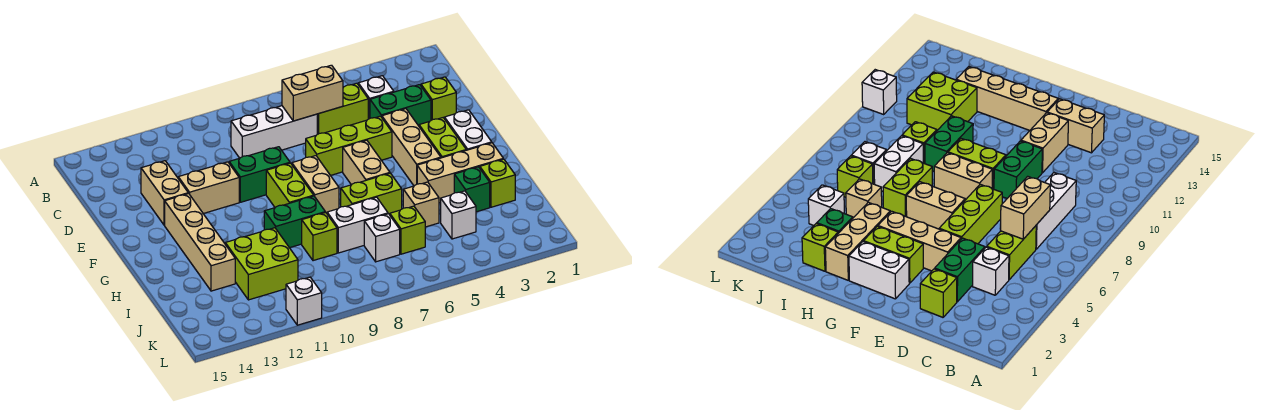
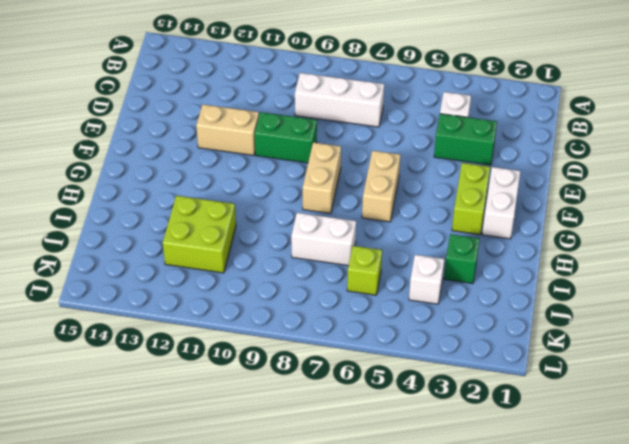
none -> lime 1x2 brick [317,83,368,134]
none -> lime 1x1 brick [421,77,456,120]
none -> tan 1x2 brick [141,161,188,225]
none -> tan 1x3 brick [382,109,441,186]

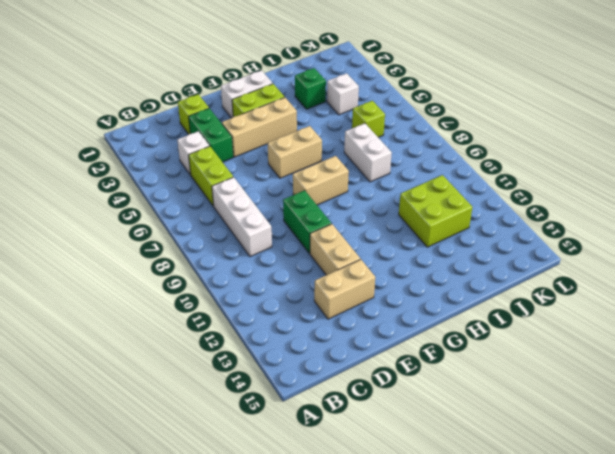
none -> lime 1x3 brick [306,116,392,175]
none -> lime 1x2 brick [266,163,314,207]
none -> tan 1x4 brick [165,193,235,291]
none -> tan 1x3 brick [417,143,503,203]

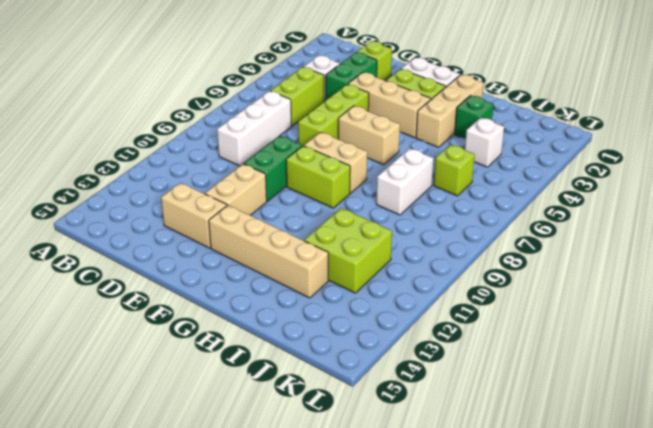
none -> lime 1x2 brick [341,173,402,215]
none -> green 1x2 brick [264,196,325,248]
none -> lime 1x1 brick [480,159,515,207]
none -> tan 1x1 brick [403,182,439,227]

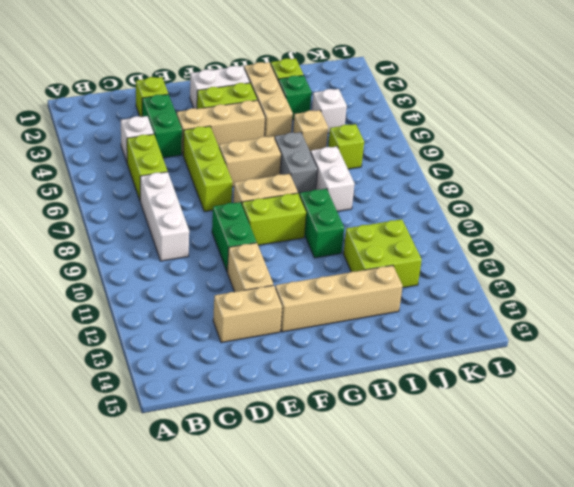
grey 1x2 brick [275,132,318,195] -> lime 1x2 brick [341,173,402,215]
none -> lime 1x1 brick [302,212,337,261]
none -> white 1x1 brick [364,214,400,262]
none -> white 1x1 brick [286,277,322,325]
none -> tan 1x2 brick [282,65,343,121]

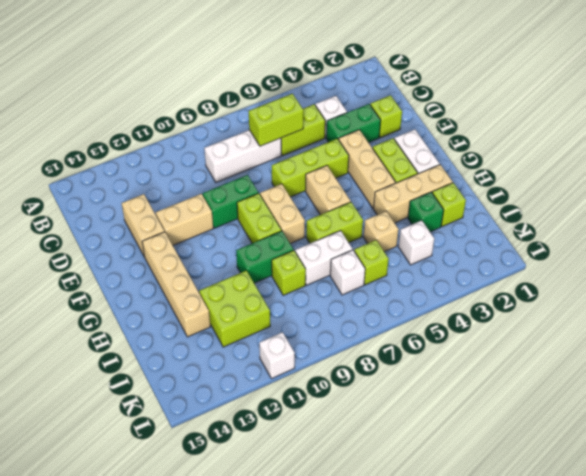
lime 1x2 brick [249,94,304,146] -> tan 1x2 brick [282,65,343,121]

